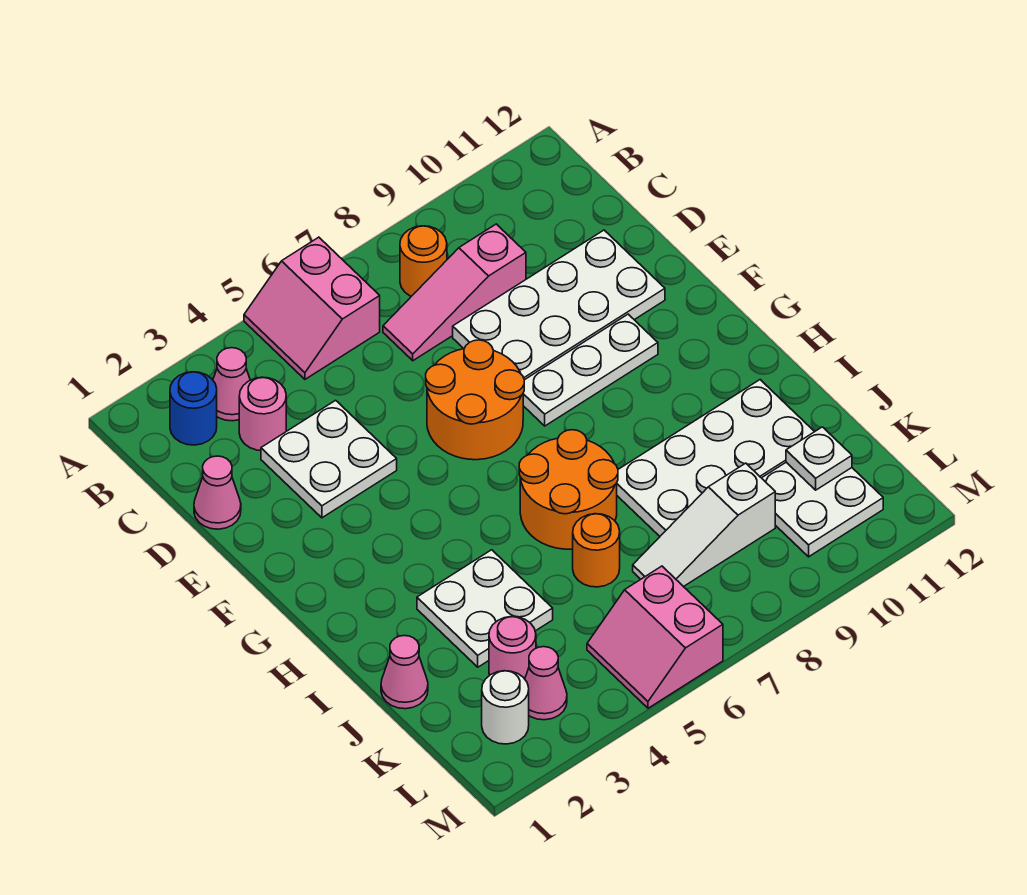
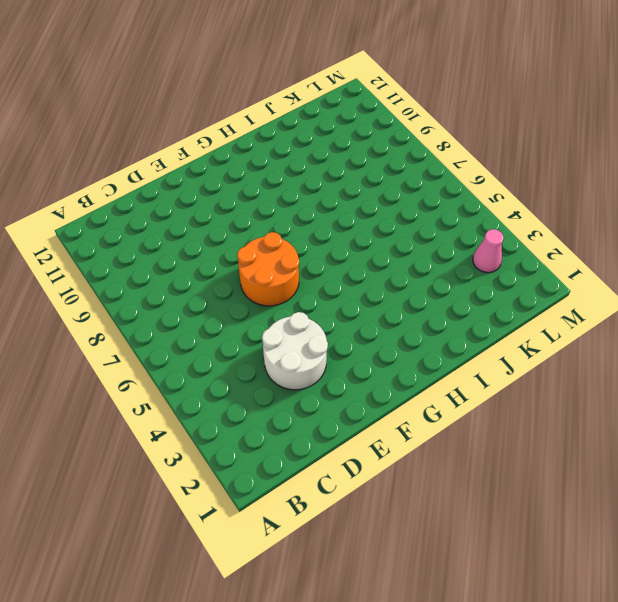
white 2x2 round brick [262,312,328,390] -> white 2x2 plate [261,400,397,518]
none -> pink 2x2 slope [244,237,380,379]
none -> blue 1x1 round brick [170,372,217,445]
none -> pink 1x1 cone [213,348,250,421]

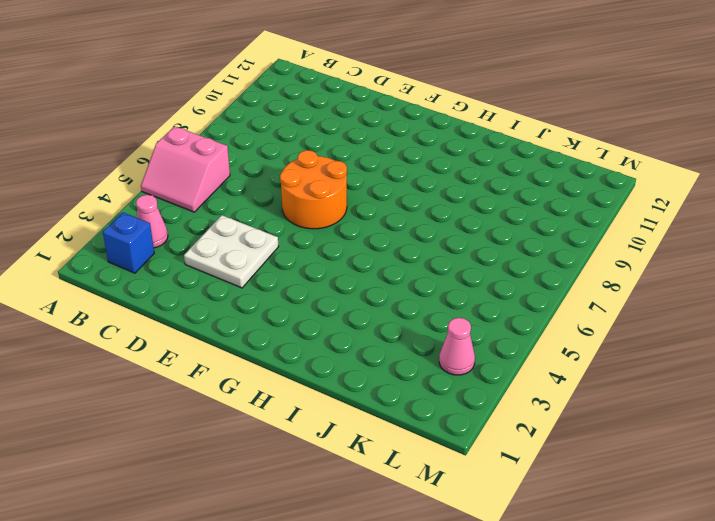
blue 1x1 brick [103,212,154,273] -> blue 1x1 round brick [170,372,217,445]
none -> orange 1x1 round brick [400,226,447,296]
none -> pink 1x1 round brick [239,377,286,450]
none -> pink 1x3 slope [383,224,526,361]

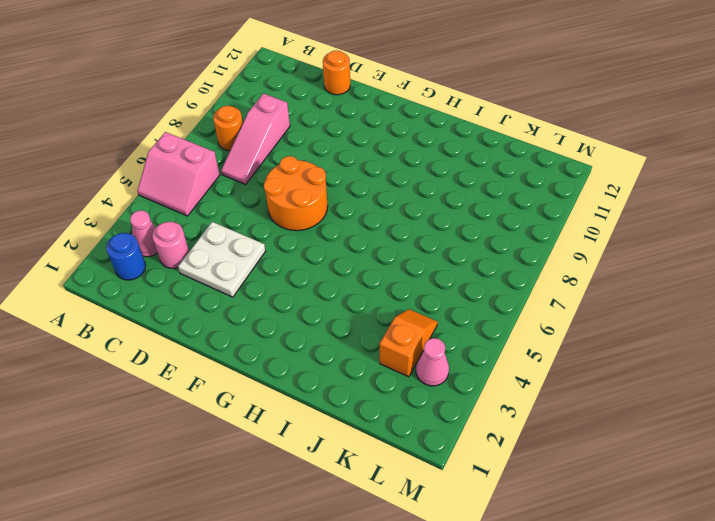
orange 1x1 round brick [323,50,350,95] -> orange 1x1 round brick moved to [573,514,620,587]
orange 1x2 slope [380,309,438,377] -> pink 1x1 round brick [489,617,536,679]
none -> pink 1x1 cone [194,456,241,529]
none -> white 2x4 plate [453,230,665,380]
none -> white 1x3 plate [523,314,658,426]

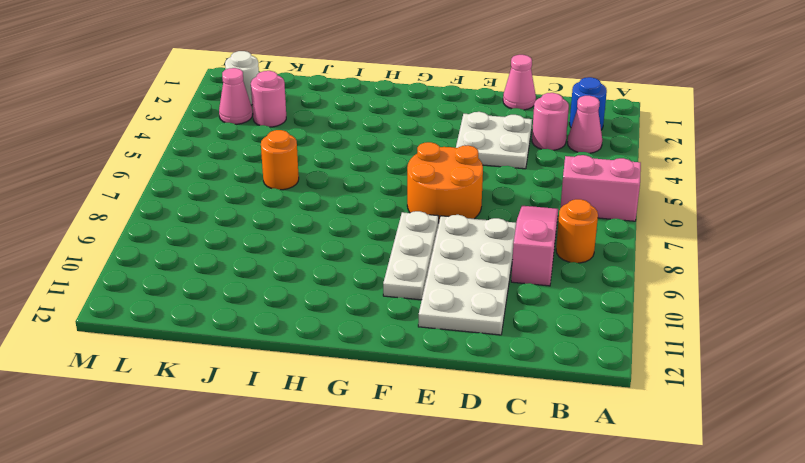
none -> orange 2x2 round brick [519,430,618,549]
none -> white 2x2 plate [417,550,553,667]
none -> white 2x4 plate [617,380,814,536]

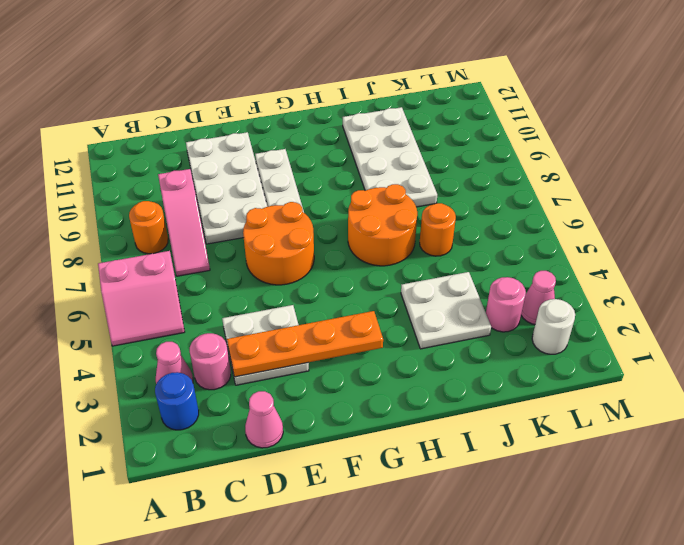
orange 1x4 plate [227,311,383,377] -> none
none -> pink 1x1 cone [381,636,428,709]
none -> white 1x3 slope [633,463,775,587]
none -> white 2x2 plate [762,462,883,557]

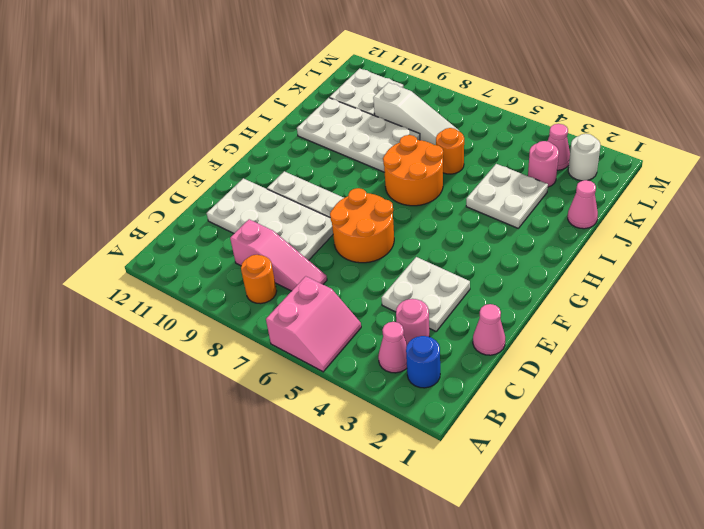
none -> pink 2x2 slope [587,566,723,708]
none -> white 1x1 plate [786,427,852,490]

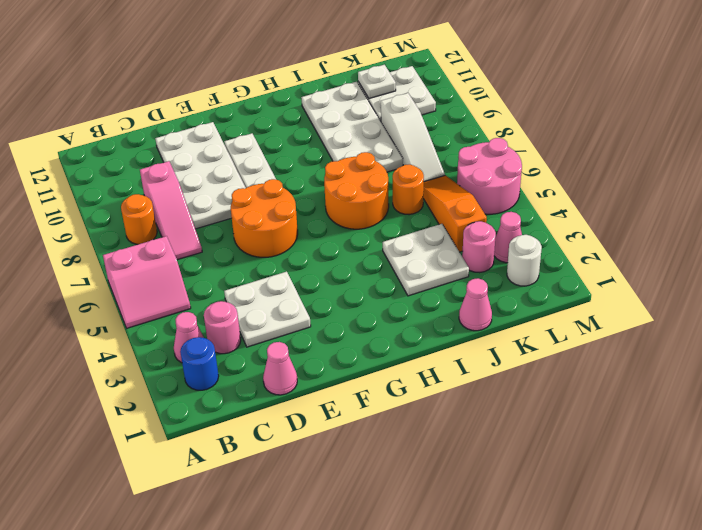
orange 1x3 slope [423,175,487,252] -> none
pink 2x2 round brick [457,138,522,214] -> pink 2x2 slope [587,566,723,708]

